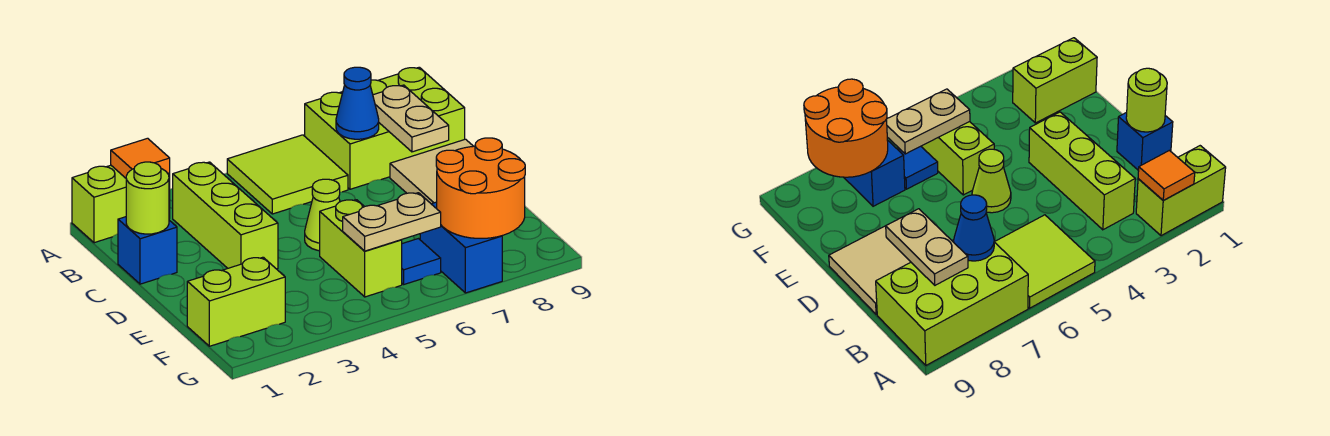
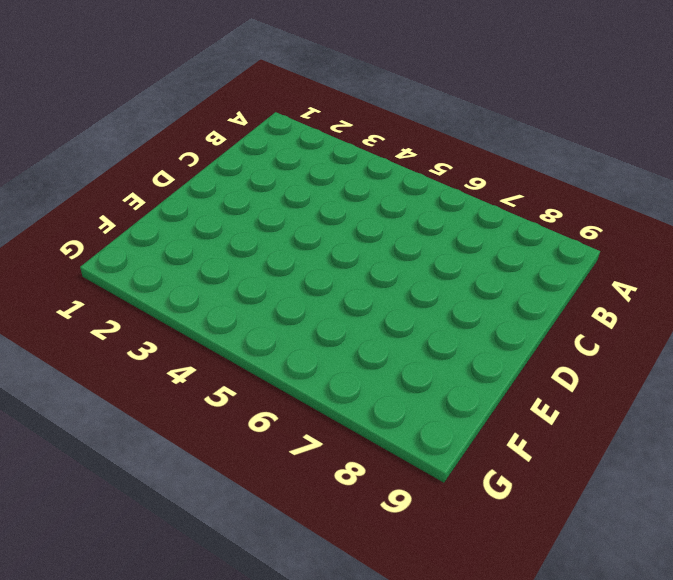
none -> lime 1x2 brick [72,165,170,243]
none -> lime 2x2 tile [227,135,348,214]
none -> lime 2x3 brick [305,67,465,189]

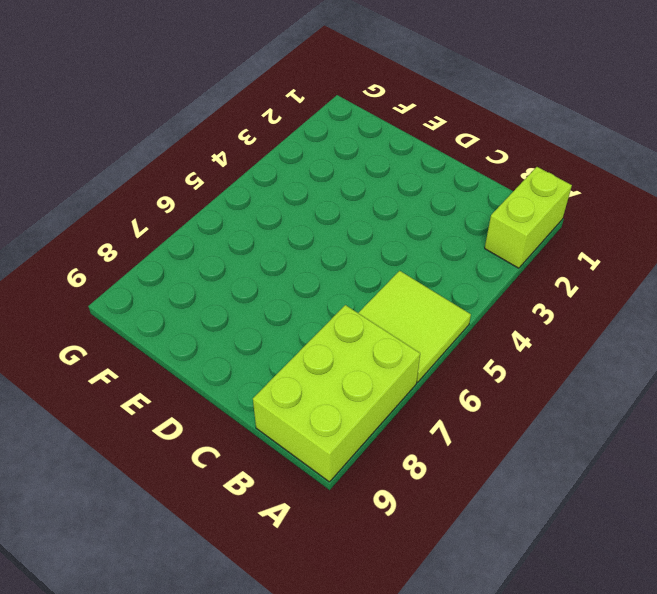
none -> lime 1x3 brick [173,162,278,269]
none -> blue 1x1 brick [118,217,177,284]
none -> tan 2x2 tile [390,139,473,204]

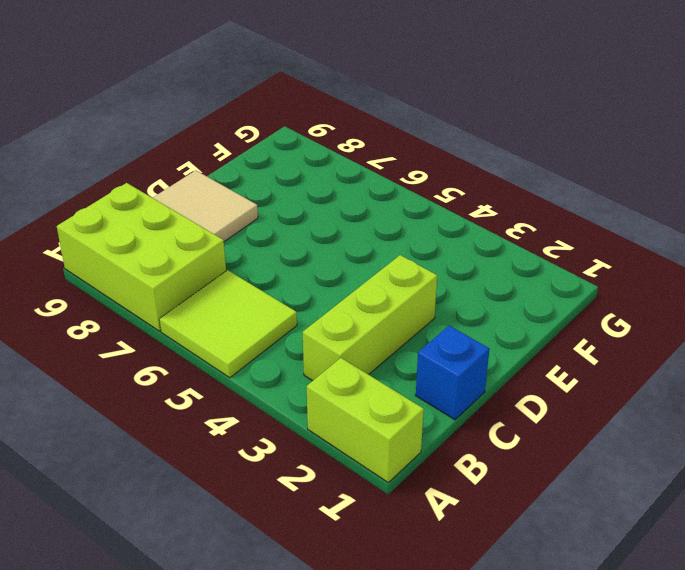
none -> lime 1x1 cone [305,179,340,251]
none -> lime 1x2 brick [320,200,402,297]
none -> lime 1x2 brick [187,257,285,346]

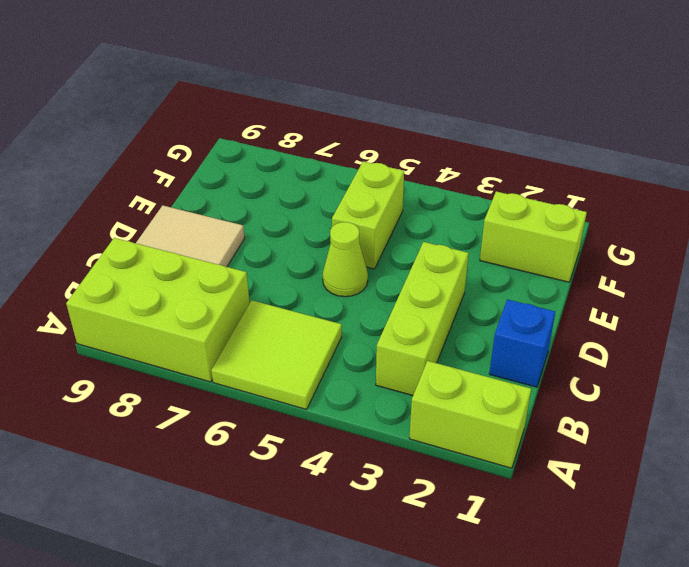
none -> blue 1x1 tile [402,239,441,284]
none -> blue 1x2 brick [420,202,502,293]
none -> orange 1x1 tile [111,138,170,178]

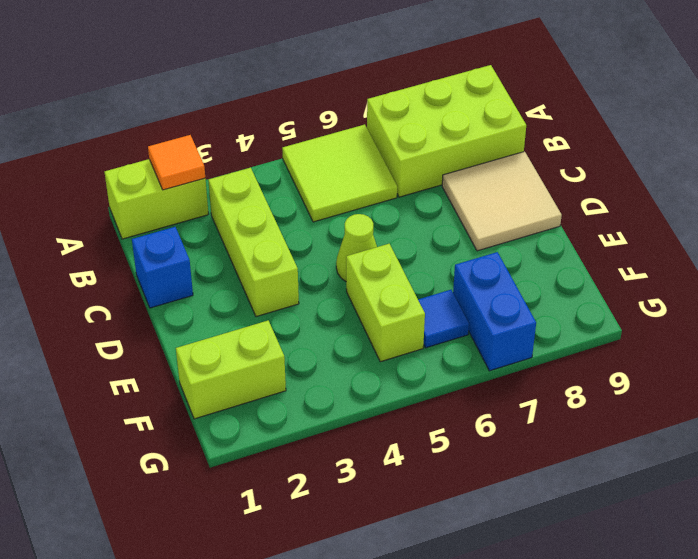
none -> blue 1x1 cone [336,67,379,139]
none -> tan 1x2 plate [373,85,449,152]
none -> lime 1x1 round brick [126,162,169,234]

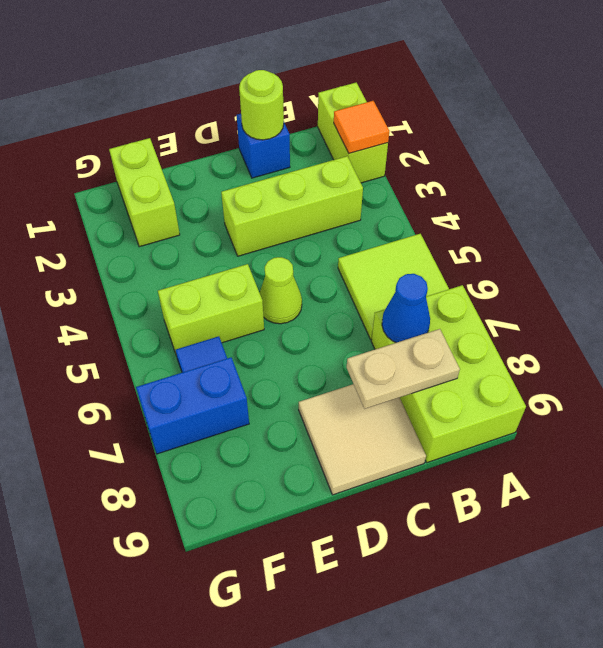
none -> tan 1x2 plate [343,193,441,251]
none -> orange 2x2 round brick [436,138,525,238]

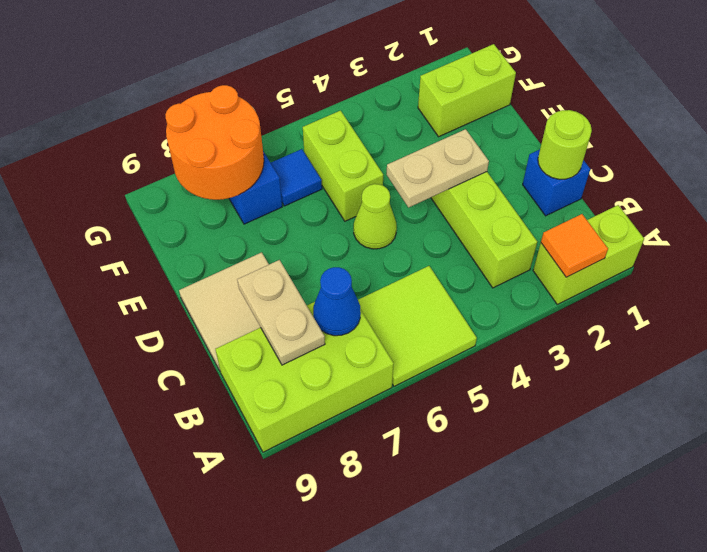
tan 1x2 plate [387,129,489,208] -> tan 1x2 plate moved to [343,193,441,251]

